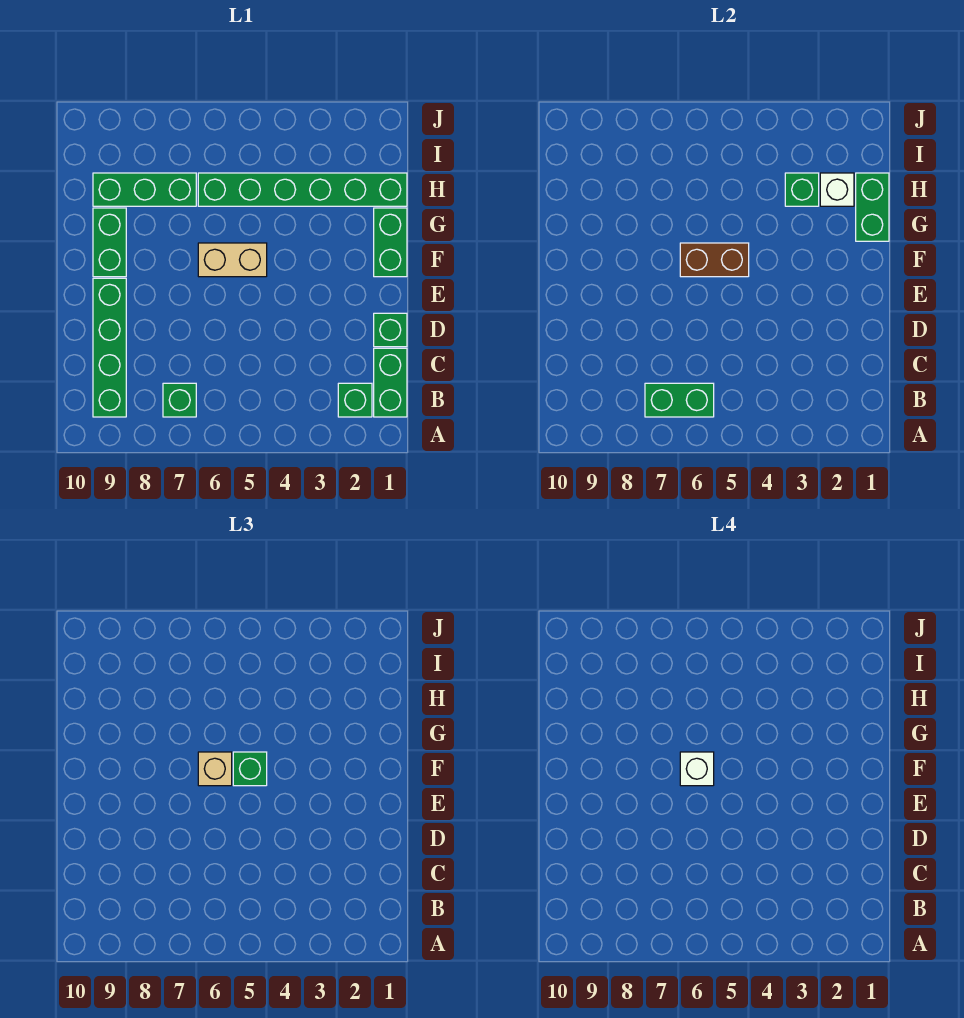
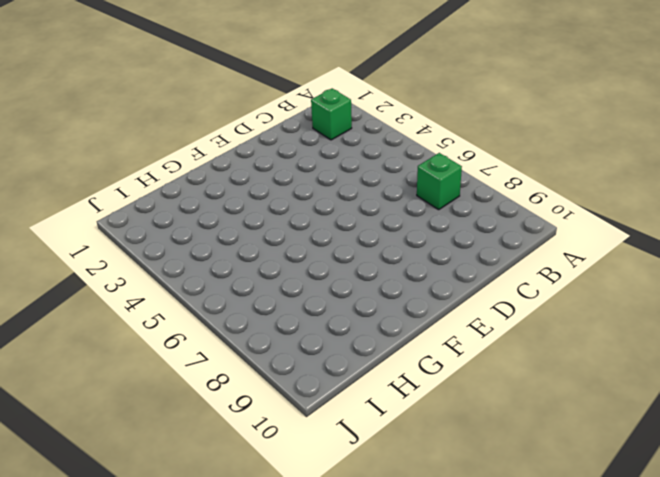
none -> green 1x2 brick [374,348,407,417]
none -> green 1x4 brick [93,278,126,417]
none -> green 1x1 brick [374,313,407,347]

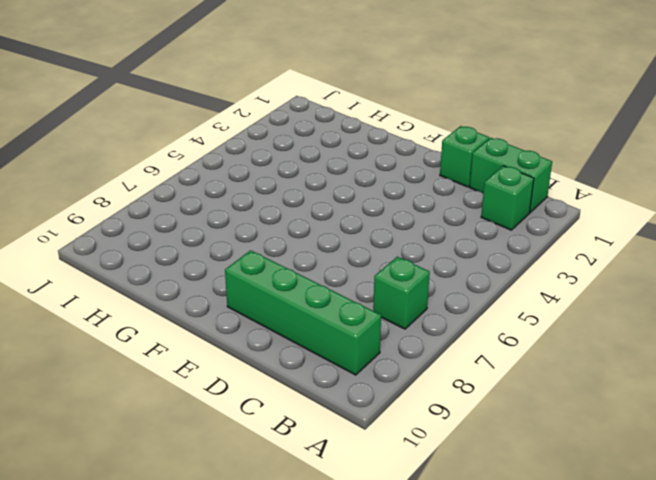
none -> green 1x2 brick [374,208,407,277]
none -> tan 1x2 brick [198,243,267,277]
none -> green 1x2 brick [93,208,126,277]

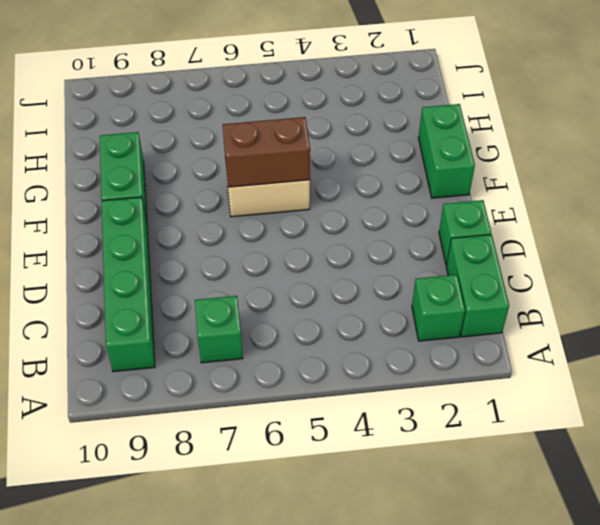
none -> green 1x6 brick [198,173,407,206]
none -> green 1x3 brick [93,173,196,206]
none -> green 1x2 brick [645,383,714,417]

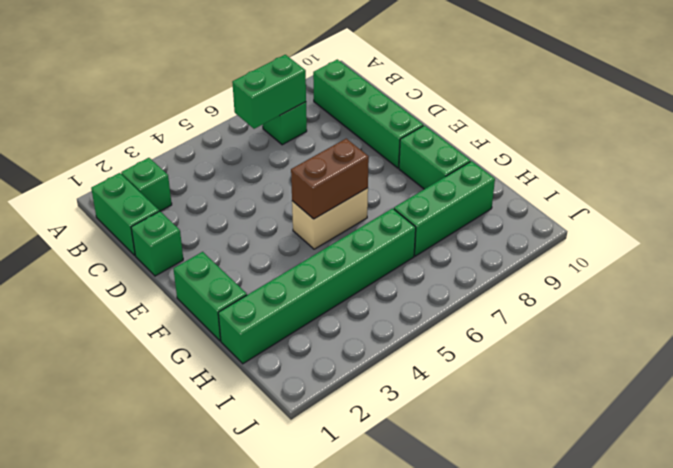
none -> green 1x2 brick [856,173,889,241]
none -> white 1x1 brick [820,173,854,206]
none -> green 1x1 brick [785,173,819,206]

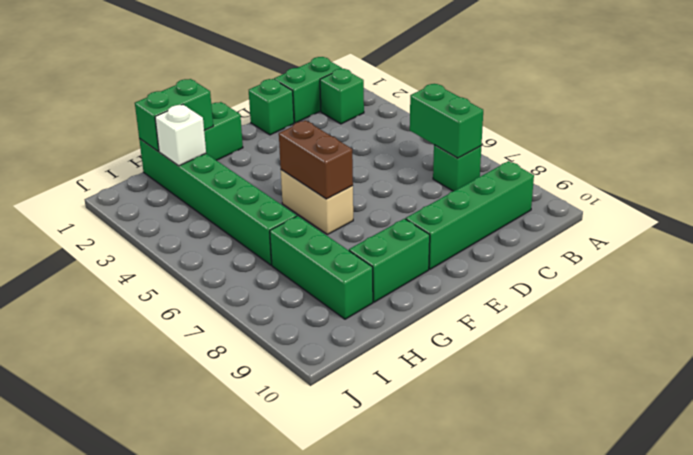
none -> green 1x1 brick [785,173,819,206]
none -> green 1x1 brick [233,752,267,786]
none -> tan 1x1 brick [198,752,232,786]

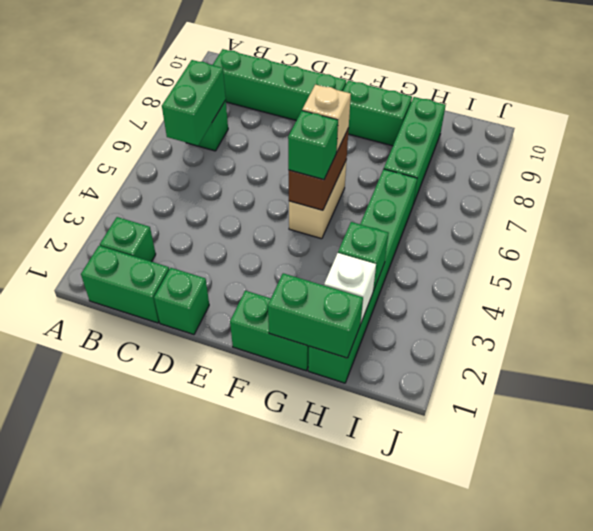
none -> white 1x1 brick [680,752,714,786]

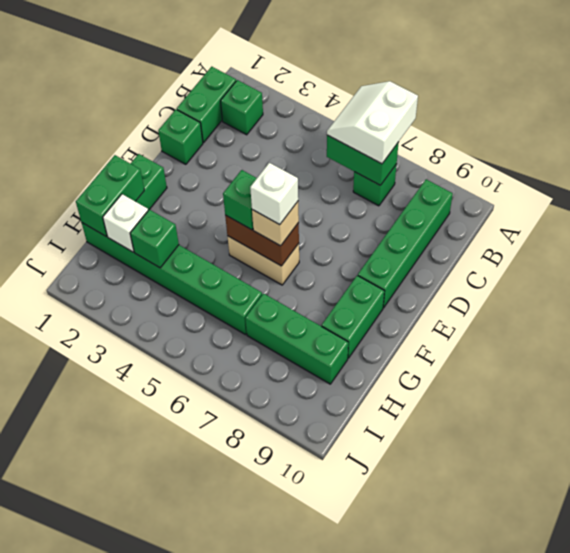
white 2x2 slope [327,81,418,164] -> none

